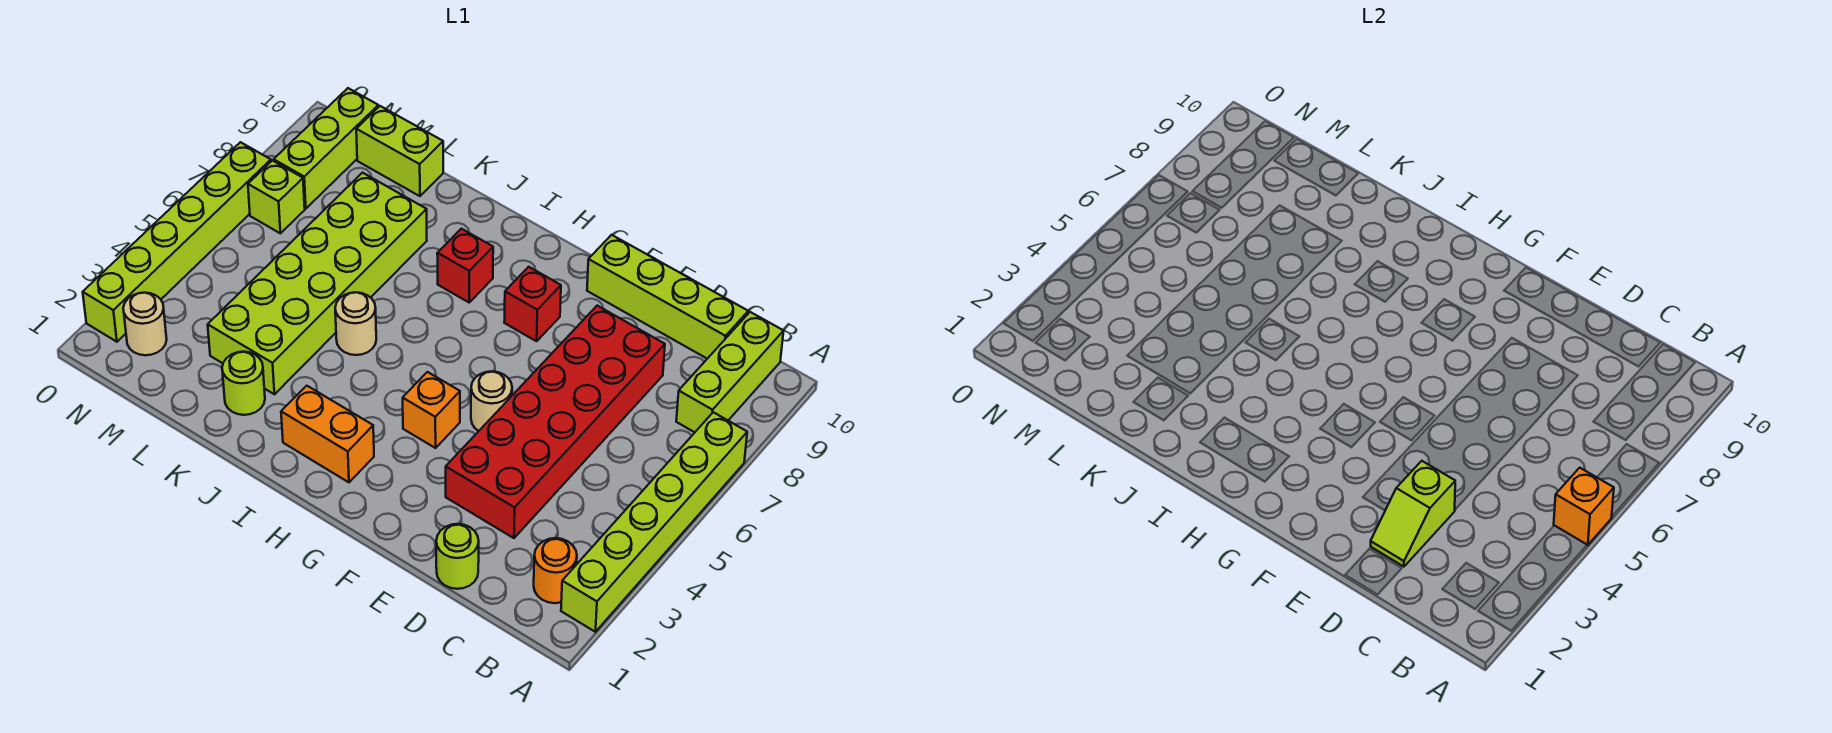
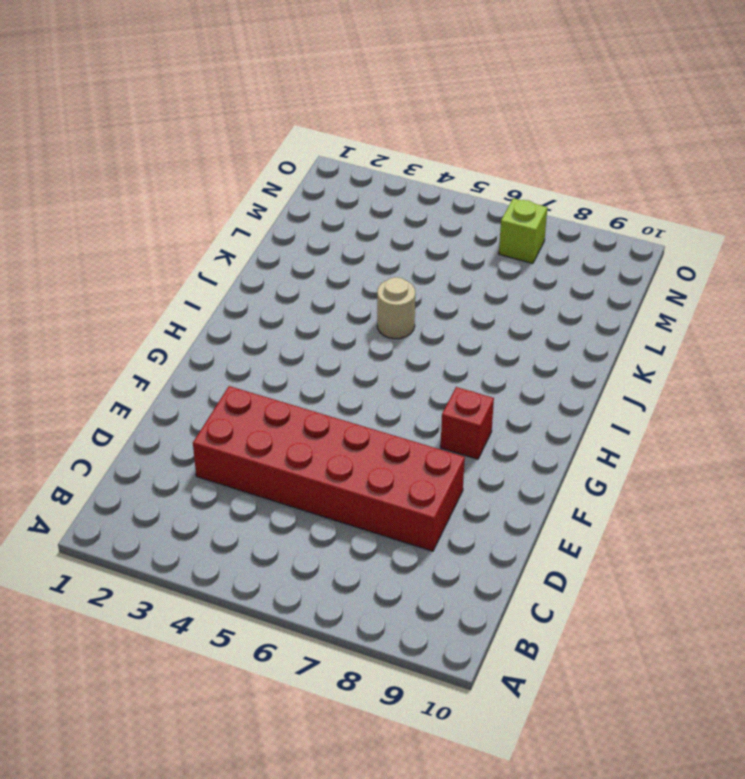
none -> lime 1x6 brick [561,412,747,632]
none -> orange 1x1 round brick [534,538,577,603]
none -> lime 1x3 brick [676,312,784,432]

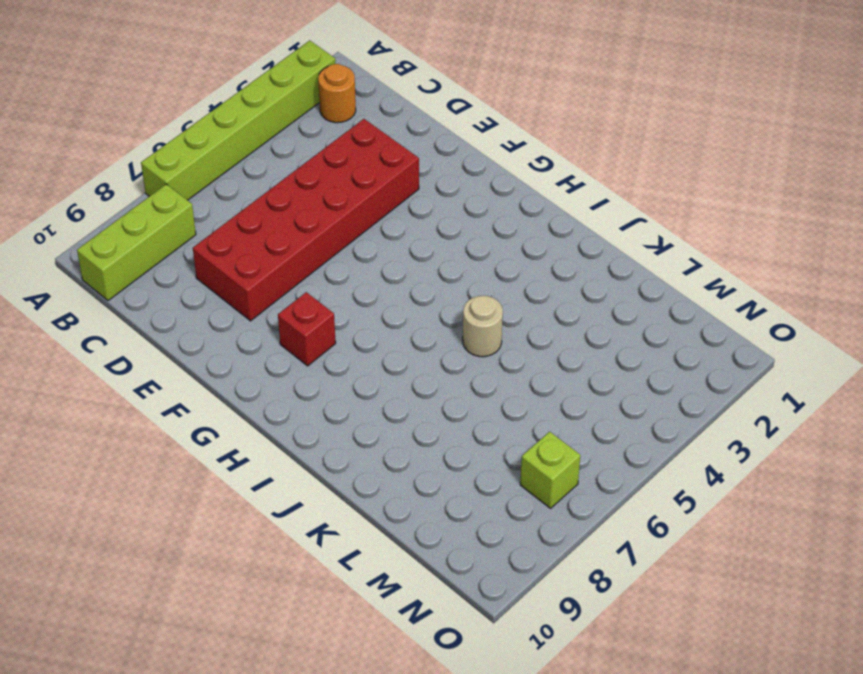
none -> lime 1x4 brick [587,235,748,359]
none -> lime 1x1 round brick [436,524,479,589]
none -> tan 1x1 round brick [471,371,512,431]

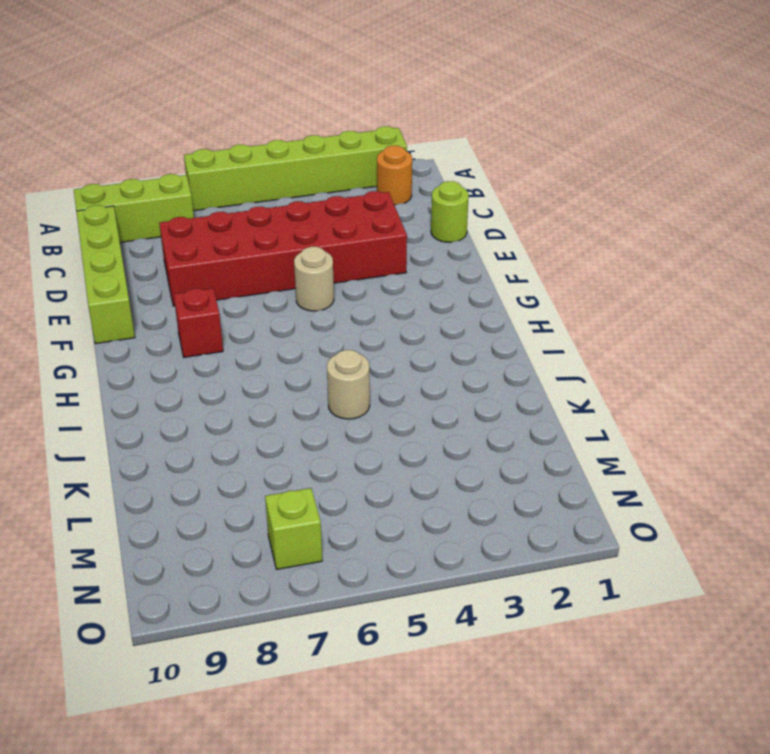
none -> orange 1x1 brick [403,372,460,448]
none -> orange 1x2 brick [281,386,374,482]
none -> red 1x1 brick [437,229,493,302]

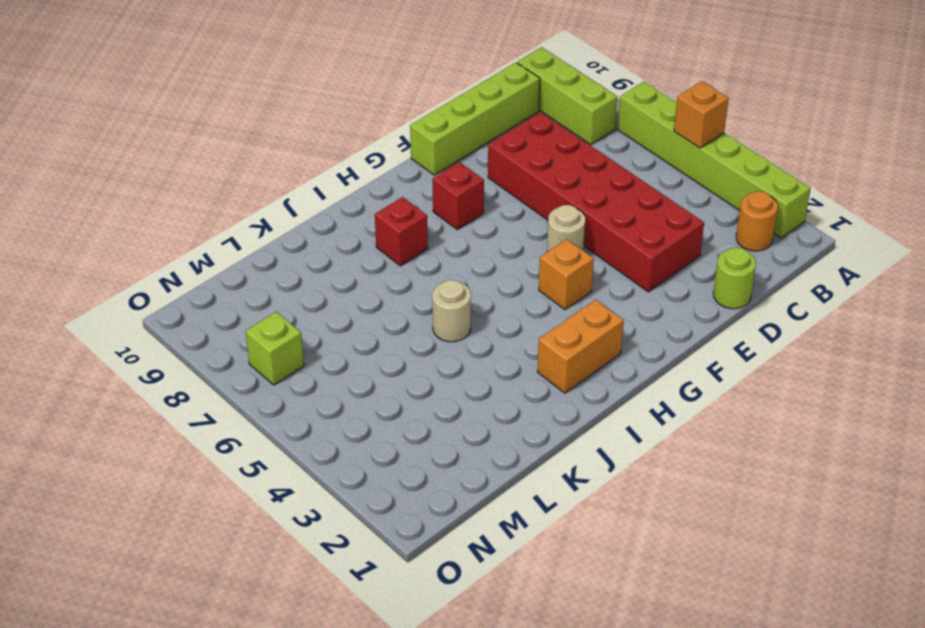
none -> lime 1x1 round brick [222,352,265,415]
none -> lime 2x6 brick [208,173,427,394]
none -> lime 1x2 brick [356,106,443,196]

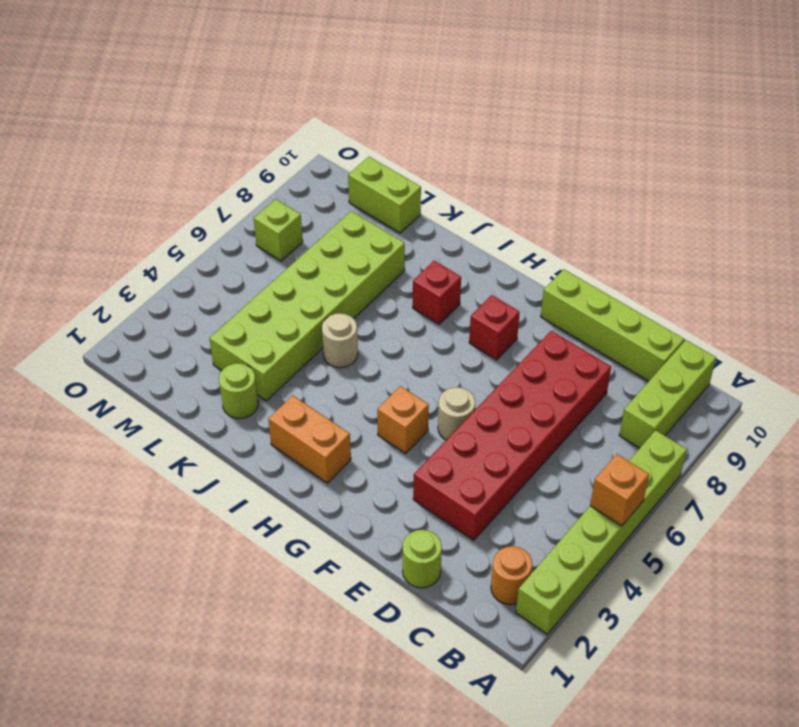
none -> tan 1x1 round brick [123,293,167,355]
none -> lime 1x3 brick [274,88,378,209]
none -> lime 1x6 brick [83,142,271,342]

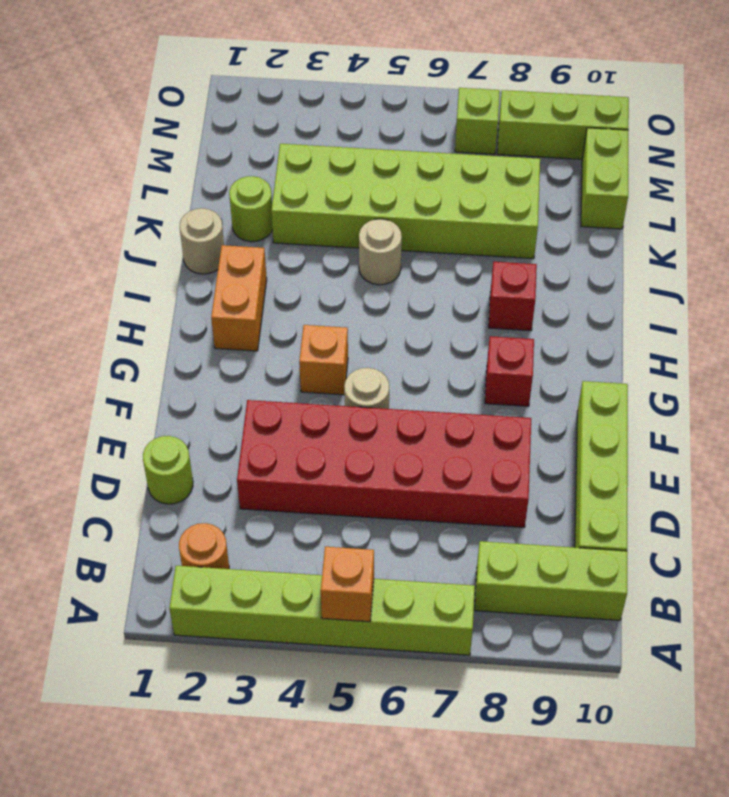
tan 1x1 round brick [180,208,224,274] -> tan 1x1 round brick moved to [123,293,167,355]
none -> lime 1x6 brick [83,142,271,342]
none -> lime 1x2 slope [1371,461,1455,567]

